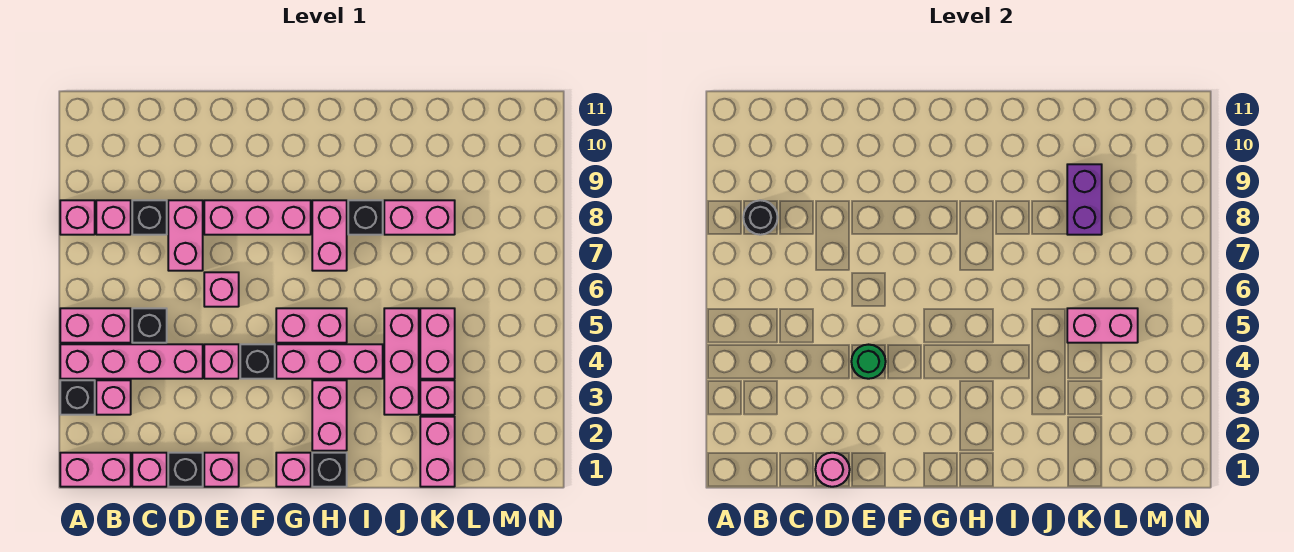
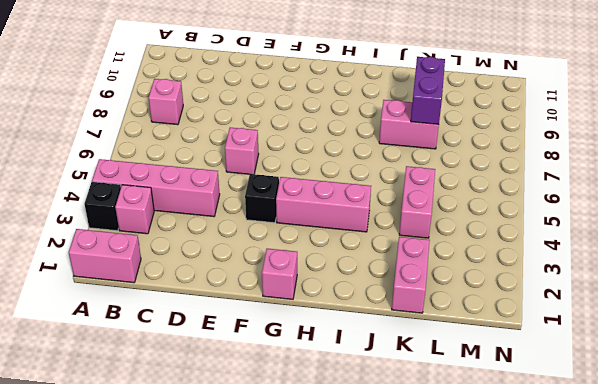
none -> pink 1x2 brick [60,308,131,343]
none -> pink 1x1 brick [60,200,95,235]
none -> pink 1x1 brick [132,453,167,487]
none -> black 1x1 brick [132,308,167,343]

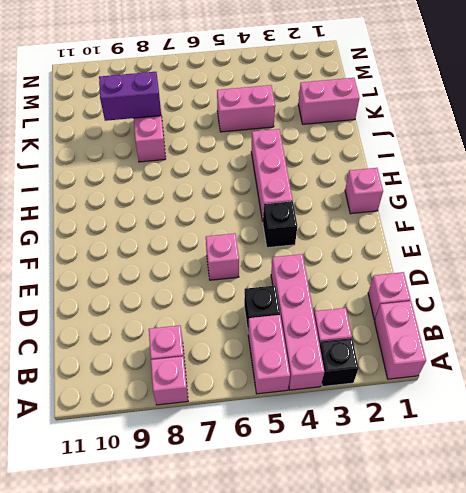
none -> black 1x1 brick [132,200,167,235]
none -> black 1x1 brick [168,453,203,487]
none -> pink 1x2 brick [168,200,203,271]
none -> pink 1x1 brick [204,453,239,487]

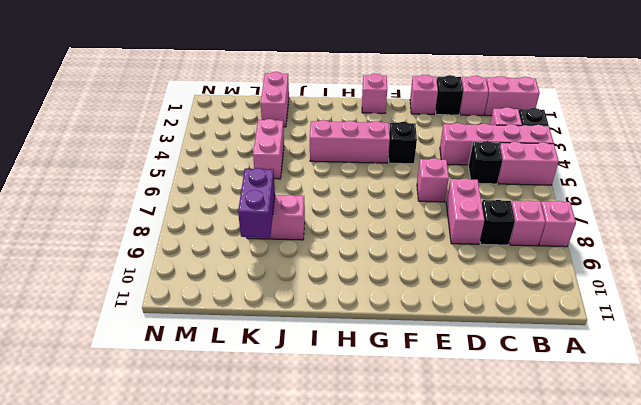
none -> pink 1x1 brick [204,344,239,379]
none -> pink 1x3 brick [204,200,311,235]
none -> pink 1x2 brick [276,308,347,343]
none -> black 1x1 brick [312,453,347,487]

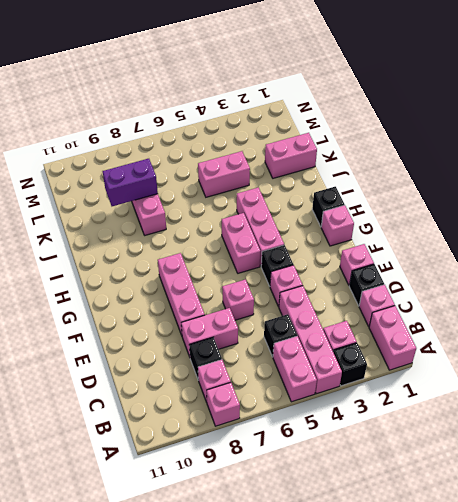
none -> pink 1x2 brick [312,380,347,451]
none -> pink 1x2 brick [312,200,347,271]
none -> black 1x1 brick [348,200,383,235]
none -> pink 1x3 brick [384,308,419,415]

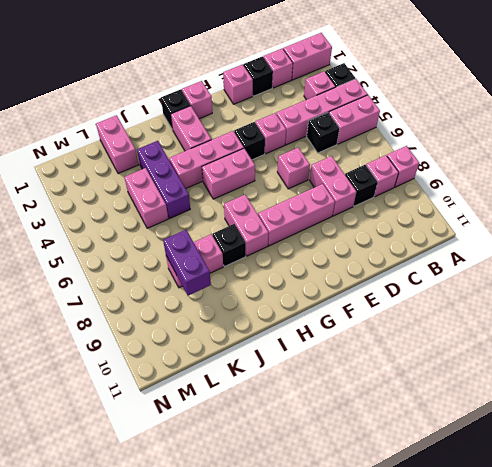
purple 1x3 brick [137,141,190,218] -> pink 1x3 brick [384,308,419,415]
none -> pink 1x1 brick [420,380,455,415]
none -> black 1x1 round brick [743,200,778,235]
none -> pink 1x1 round brick [815,453,850,487]
none -> green 1x1 round brick [851,345,886,379]

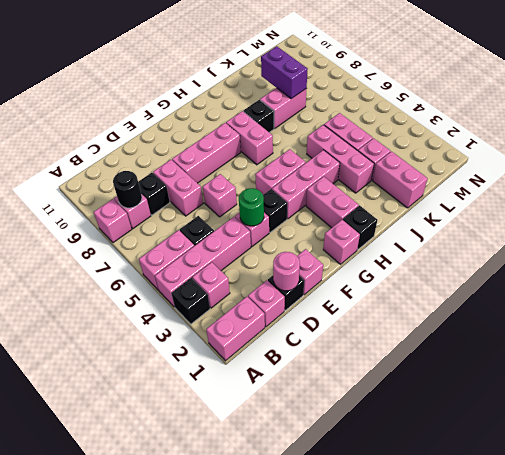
none -> pink 1x2 brick [1067,308,1138,343]

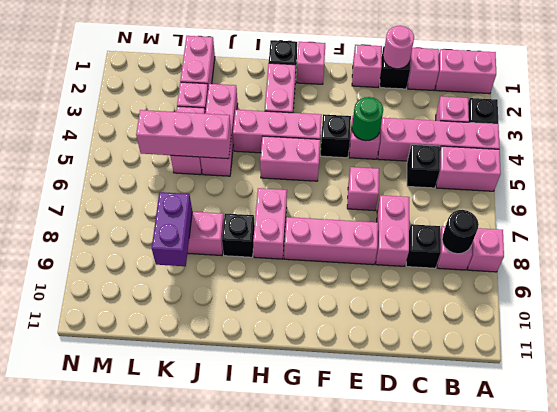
pink 1x3 brick [136,110,231,159] -> pink 1x2 brick [1067,308,1138,343]

